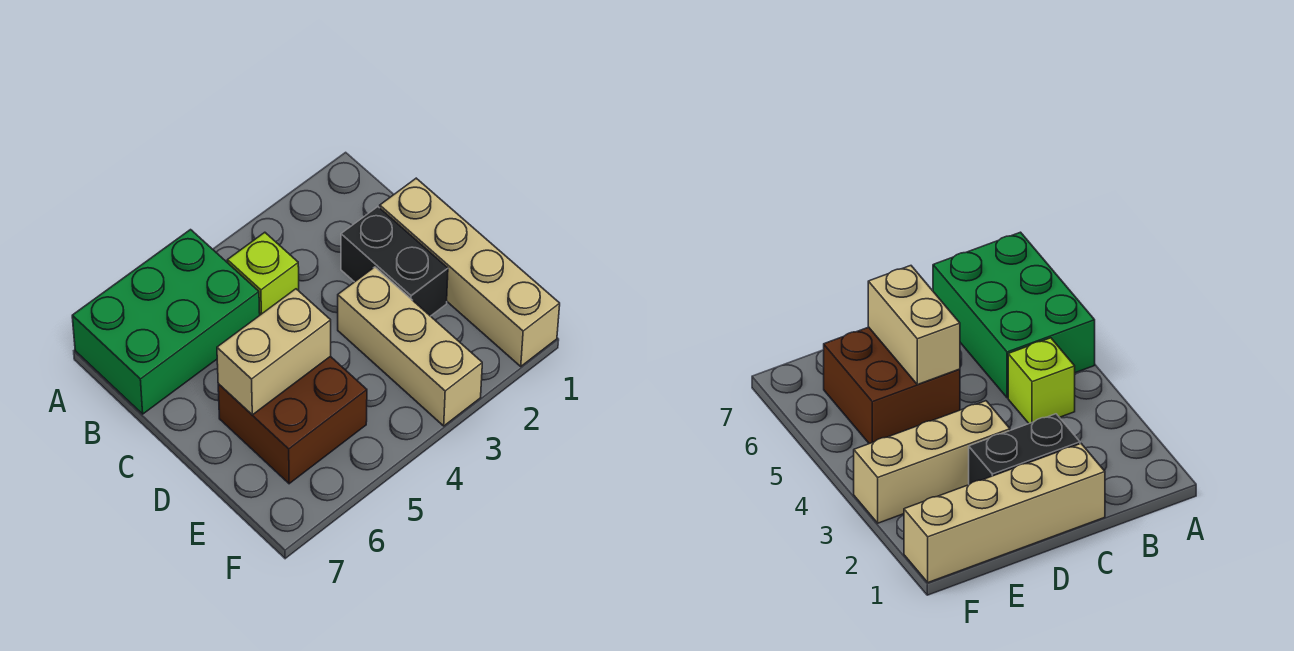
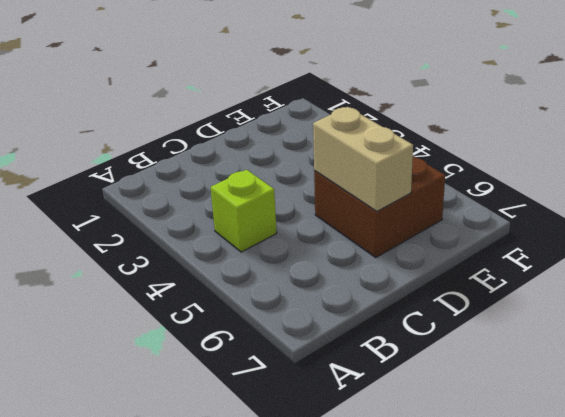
none -> green 2x3 brick [72,230,260,414]
none -> tan 1x4 brick [380,178,560,366]

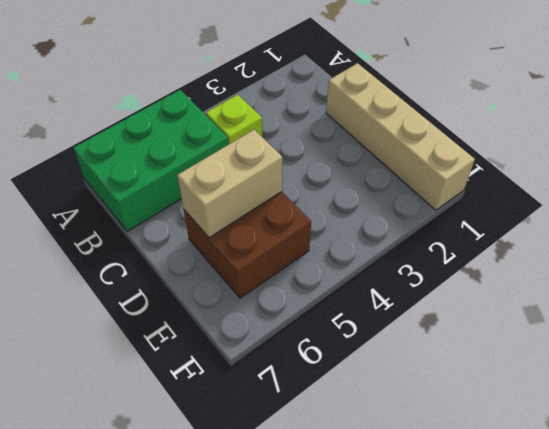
none -> black 1x2 brick [341,207,448,316]
none -> tan 1x3 brick [338,267,482,426]

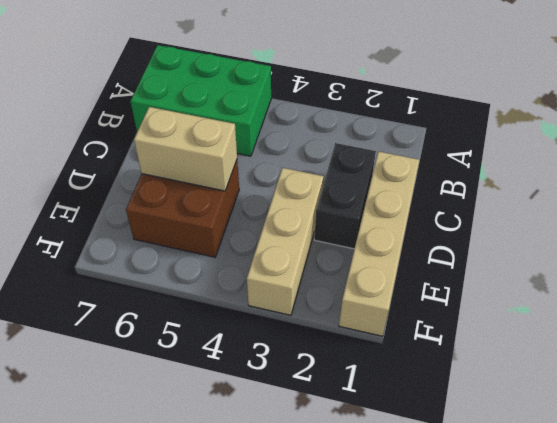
none -> lime 1x1 brick [227,232,299,315]

